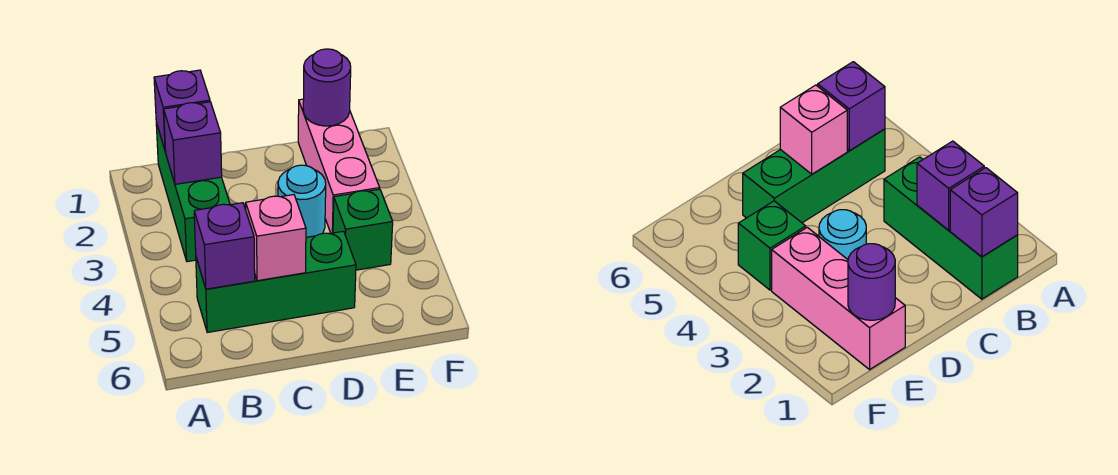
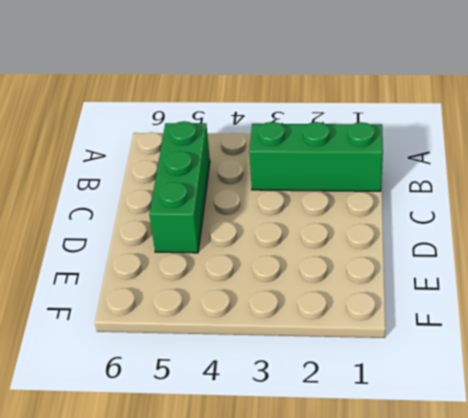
none -> cyan 1x1 round brick [278,165,326,237]
none -> pink 1x3 brick [298,99,380,233]

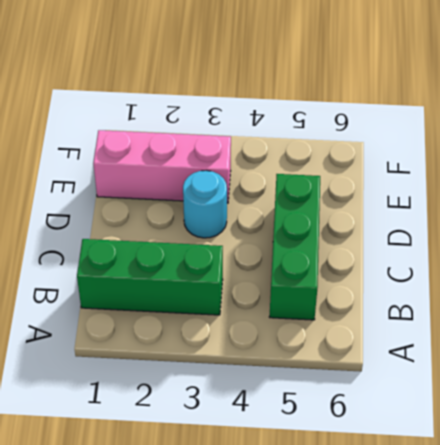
none -> green 1x1 brick [333,189,393,270]
none -> purple 1x1 brick [154,70,210,151]

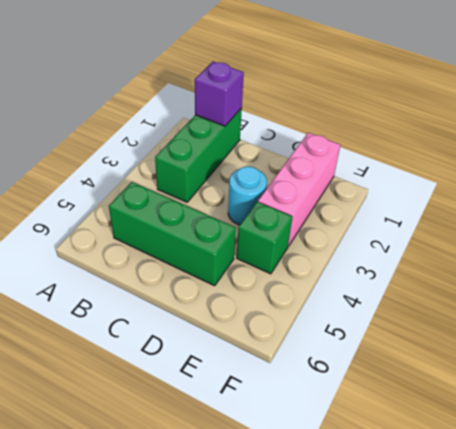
none -> purple 1x1 brick [164,102,222,184]
none -> purple 1x1 brick [194,203,255,289]

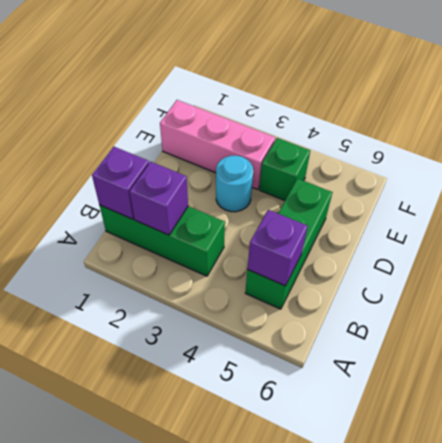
none -> pink 1x1 brick [246,195,306,281]
none -> purple 1x1 round brick [303,49,351,126]

